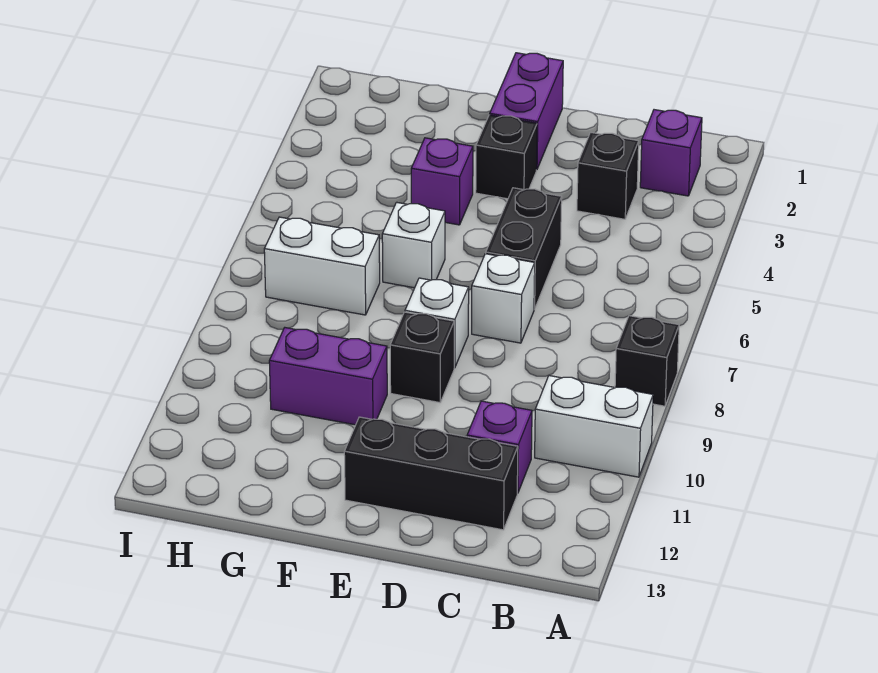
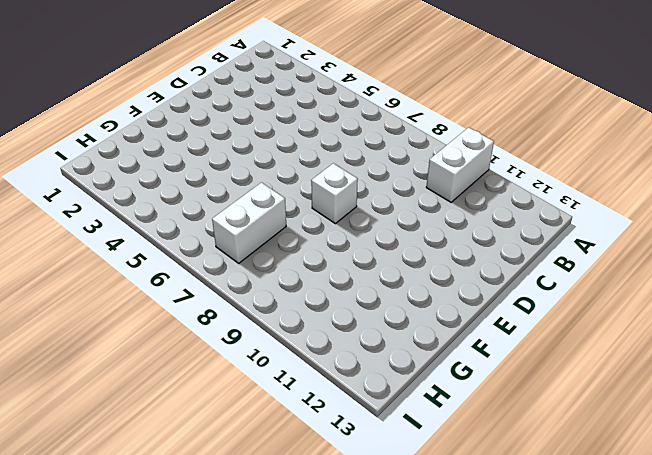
none -> black 1x1 brick [615,316,679,406]
none -> purple 1x1 brick [640,110,702,196]
none -> black 1x1 brick [577,132,639,219]

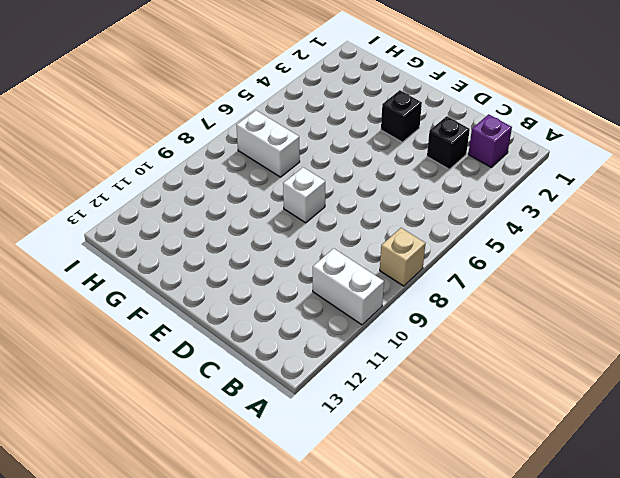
tan 1x1 brick [380,228,426,286] -> black 1x1 brick [615,316,679,406]
none -> purple 1x1 brick [467,401,532,493]
none -> black 1x3 brick [344,417,518,530]
none -> black 1x2 brick [486,188,562,309]

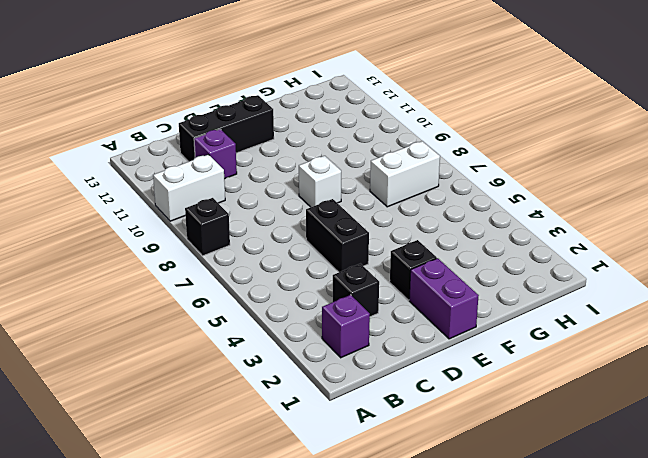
none -> white 1x1 brick [472,254,535,343]
none -> black 1x1 brick [390,312,454,403]
none -> purple 1x1 brick [411,138,473,225]

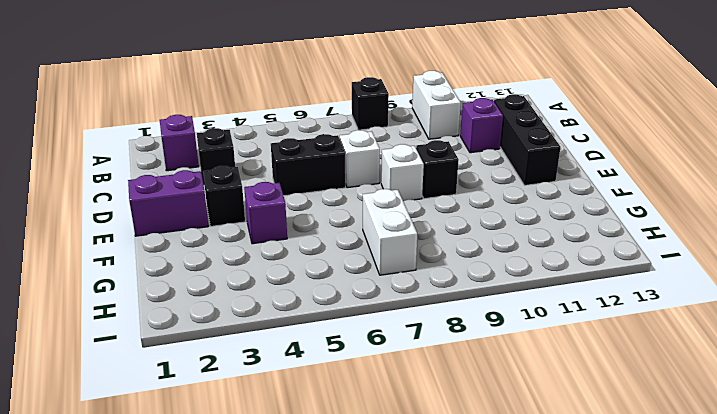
none -> white 1x1 brick [382,202,445,288]
none -> purple 1x2 brick [269,328,387,425]

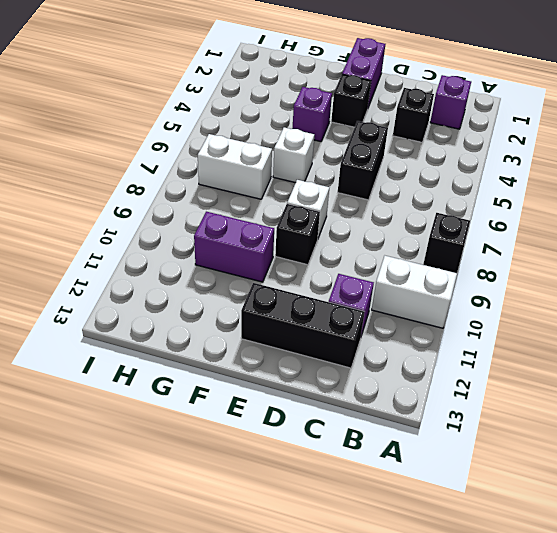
none -> white 1x1 brick [472,254,535,343]

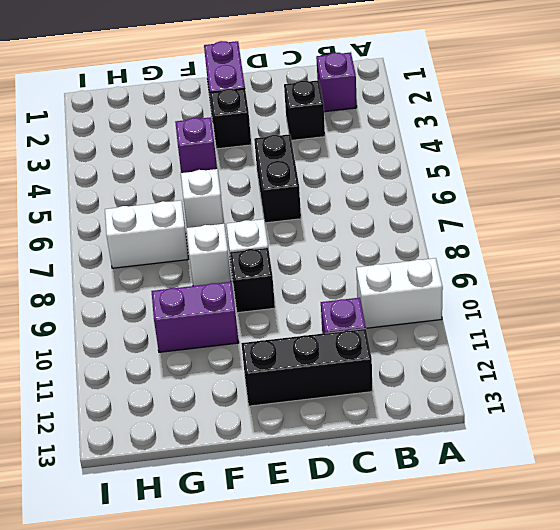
white 1x1 brick [187,224,231,286] -> white 1x1 brick moved to [472,254,535,343]
none -> black 1x1 brick [615,316,679,406]

